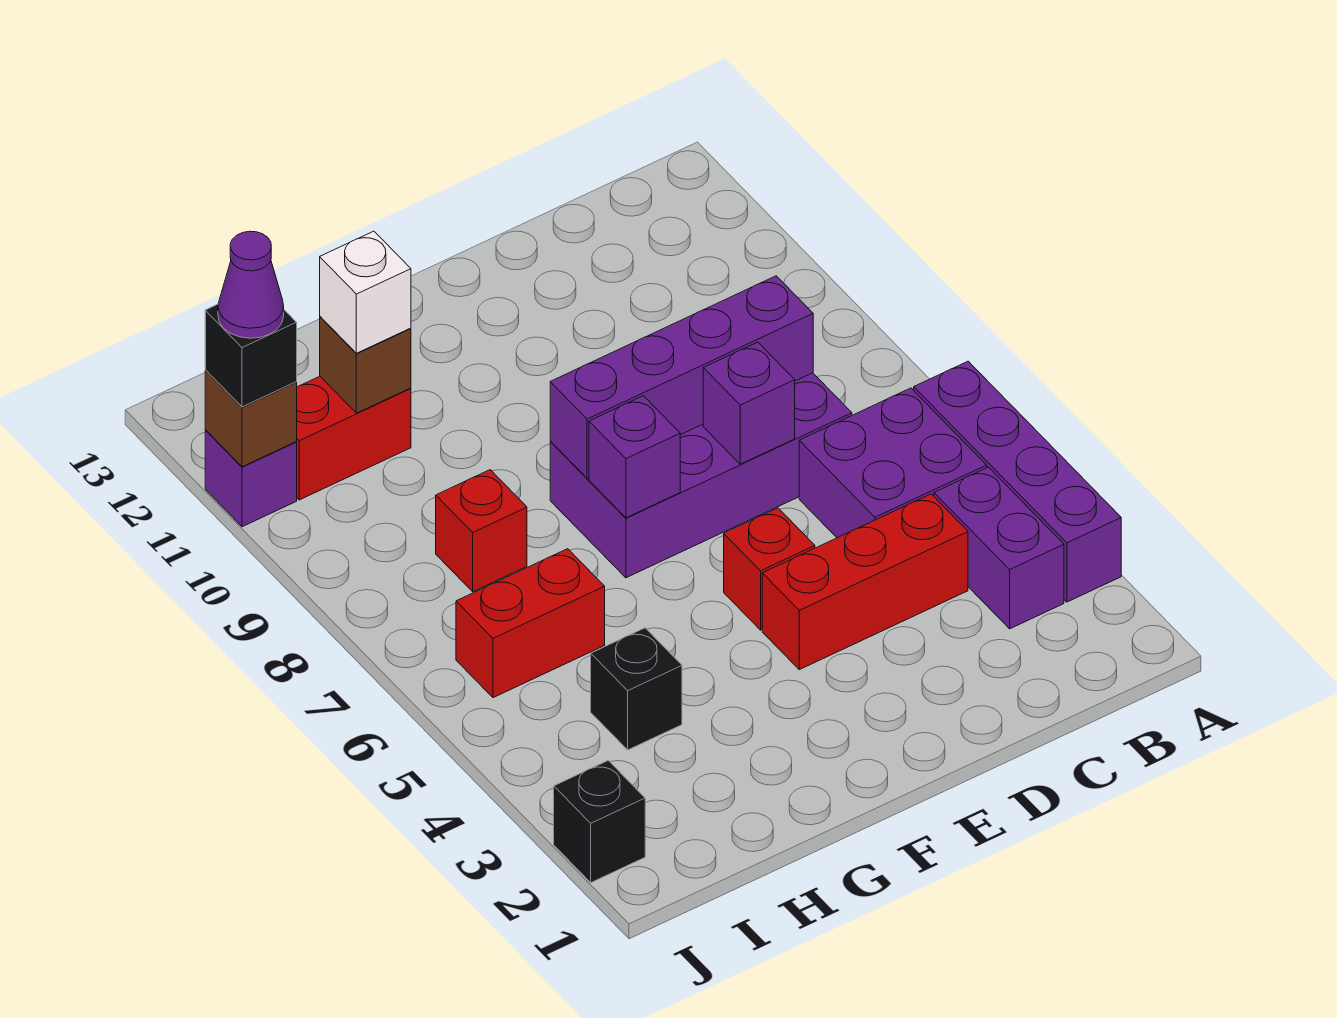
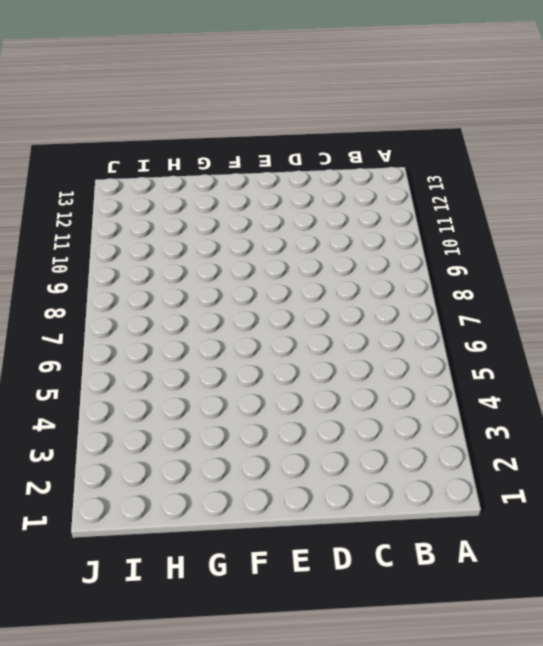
none -> purple 1x4 brick [914,361,1121,602]
none -> purple 1x2 brick [934,467,1064,629]
none -> purple 2x2 brick [799,388,987,538]

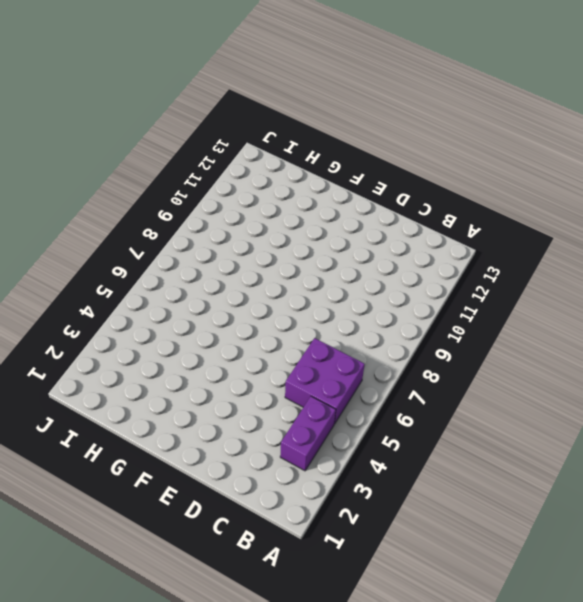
none -> purple 1x4 brick [914,361,1121,602]
none -> red 1x3 brick [762,494,968,670]
none -> purple 2x4 brick [550,373,852,578]

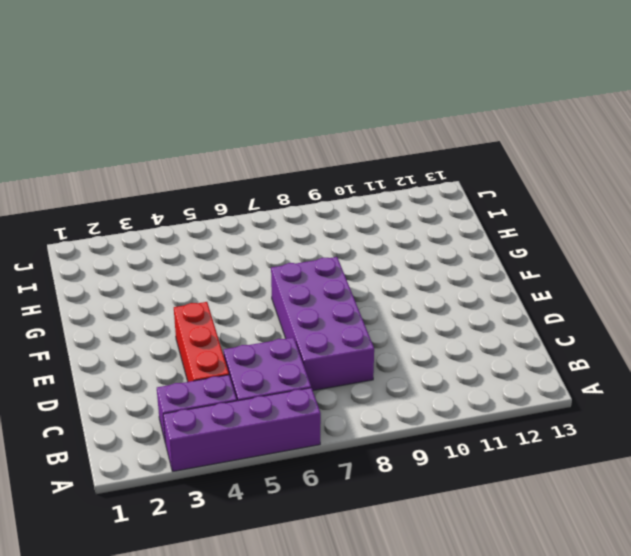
none -> red 1x1 brick [724,508,815,630]
none -> black 1x1 brick [591,628,682,750]
none -> red 1x2 brick [456,549,605,698]

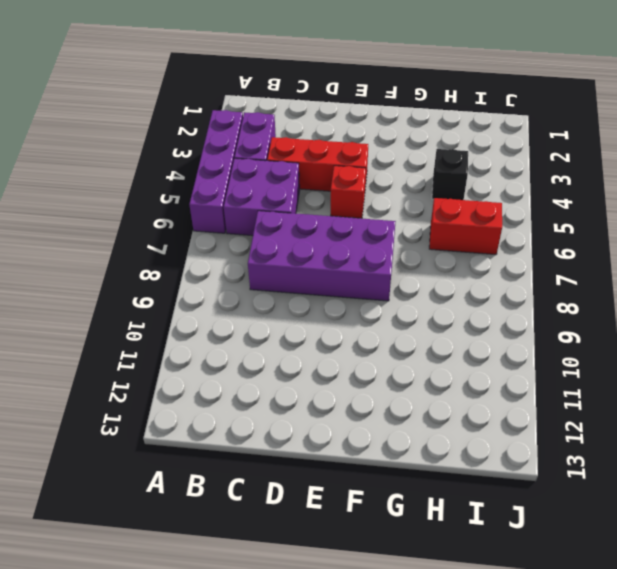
none -> red 1x1 brick [436,470,527,592]
none -> red 1x2 brick [296,376,411,500]
none -> black 1x1 brick [554,761,645,882]

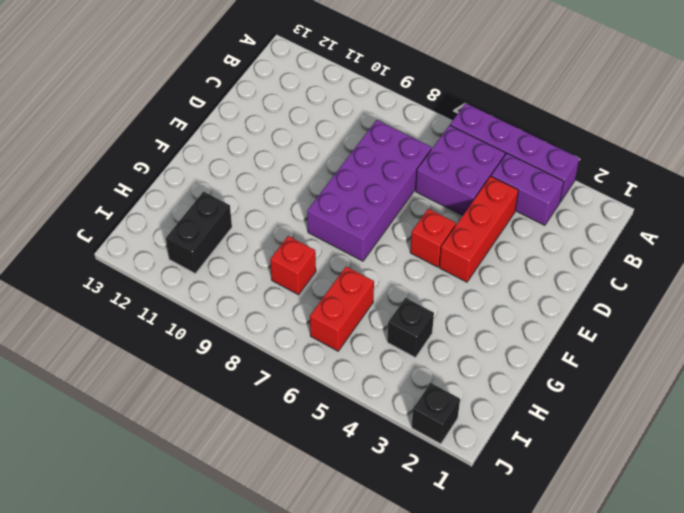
black 1x2 brick [166,191,232,273] -> red 1x2 brick [296,376,411,500]
none -> purple 1x1 brick [205,430,297,527]
none -> purple 1x4 brick [550,276,813,478]
none -> purple 1x1 brick [703,342,795,464]

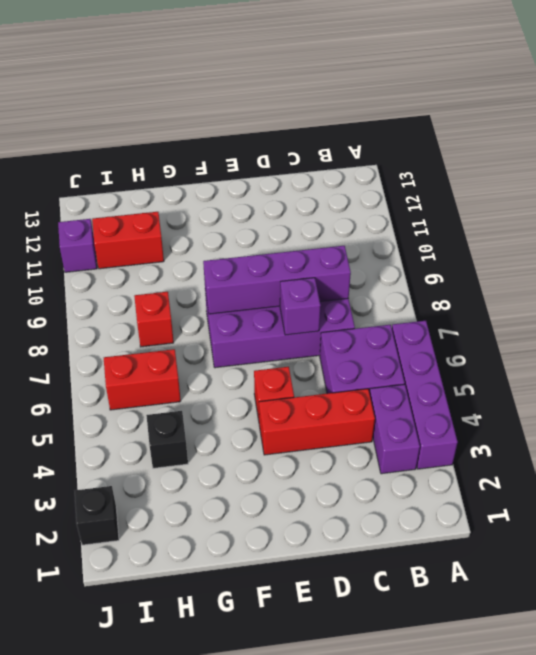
none -> purple 1x1 brick [589,396,680,518]
none -> brown 1x1 brick [320,317,411,413]
none -> brown 1x1 brick [205,370,297,467]

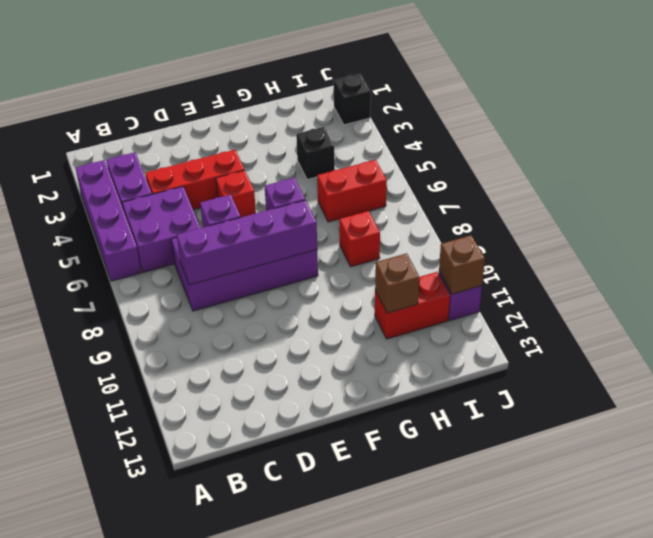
none -> white 1x1 brick [320,231,411,353]
none -> black 1x1 brick [205,304,297,407]
none -> purple 1x1 cone [218,231,284,338]

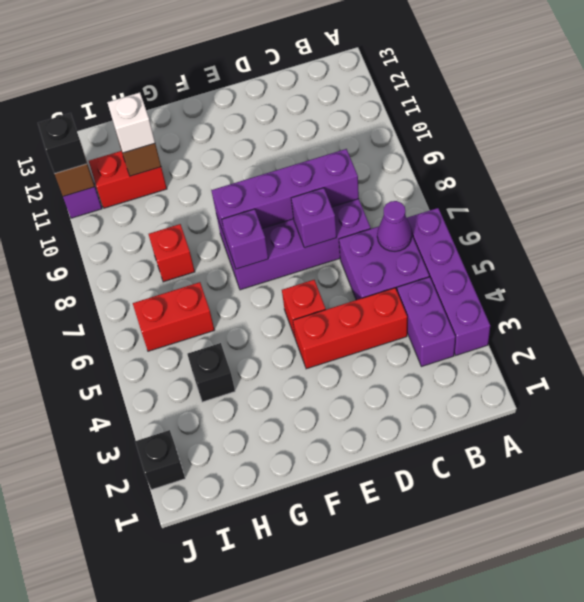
purple 1x1 cone [377,201,412,251] -> purple 1x1 cone moved to [218,231,284,338]

